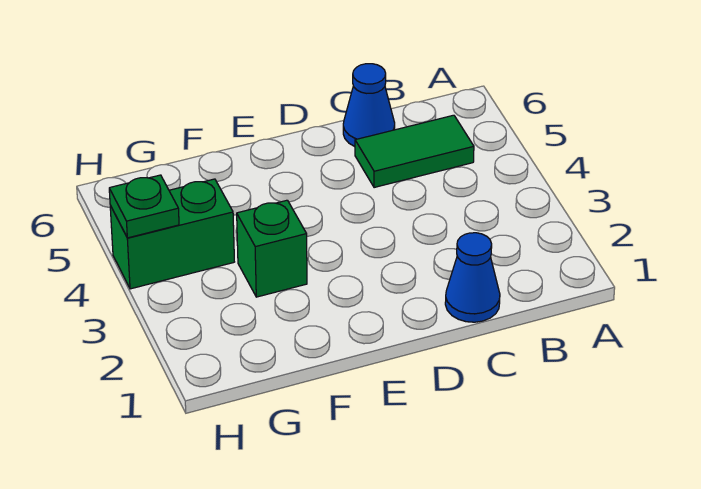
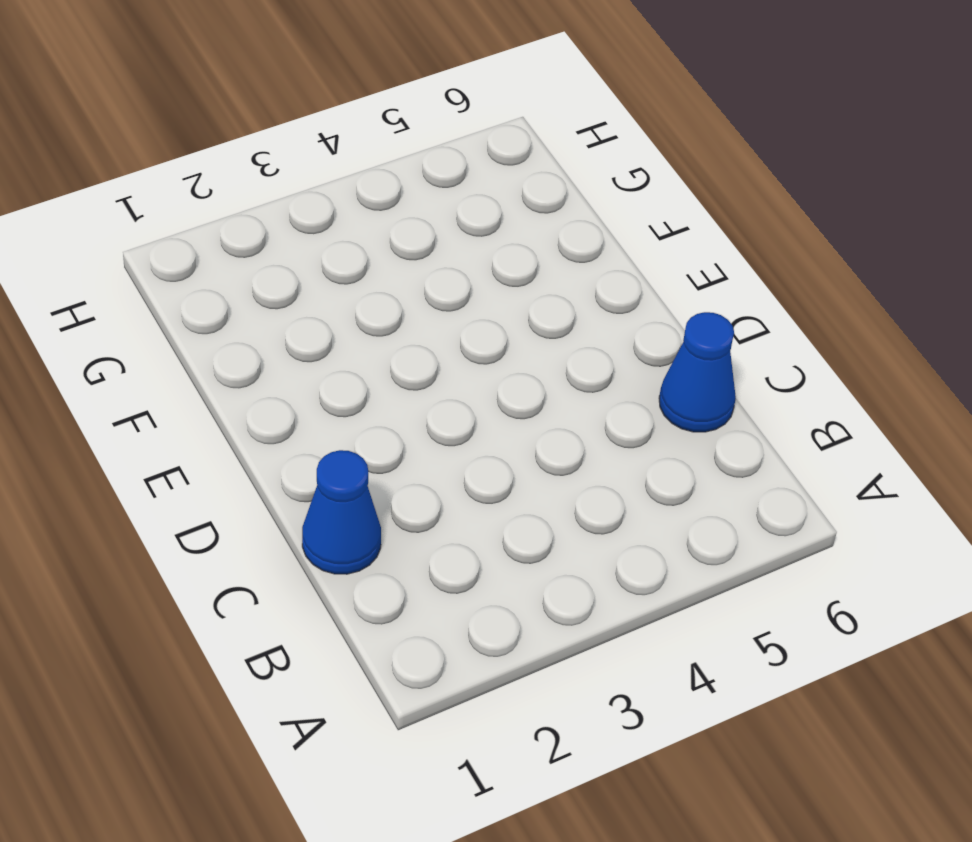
none -> green 1x2 tile [355,115,474,188]
none -> green 1x1 brick [237,200,307,297]

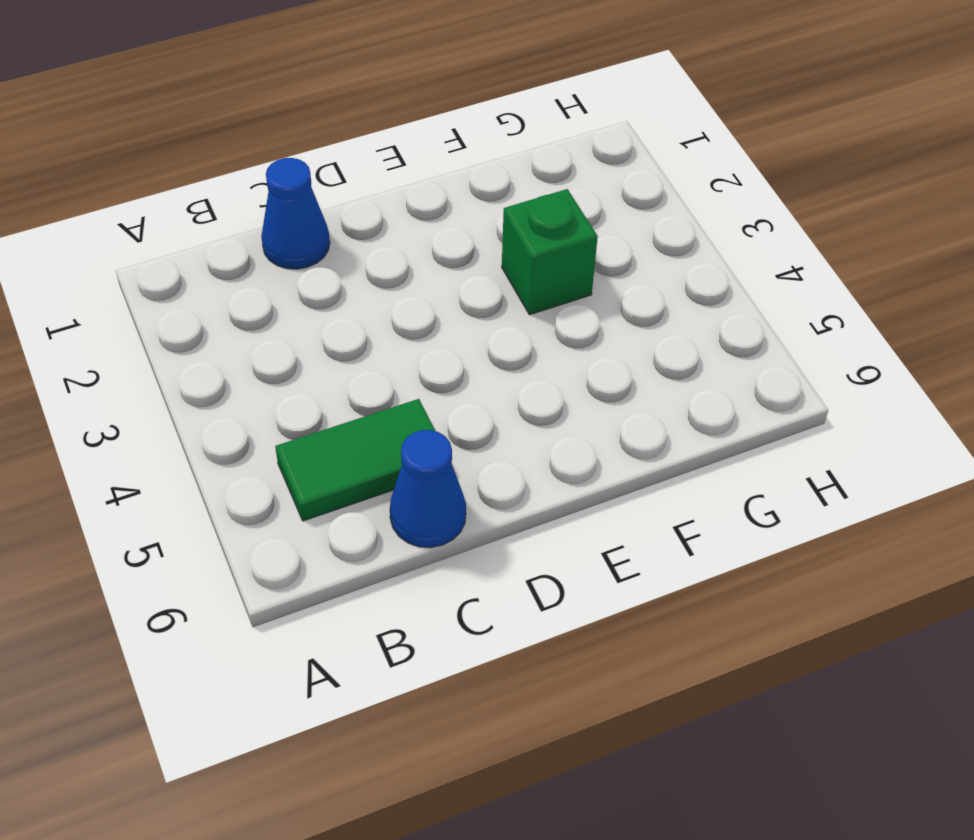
none -> green 1x2 brick [110,179,234,289]
none -> green 1x1 plate [109,175,179,238]

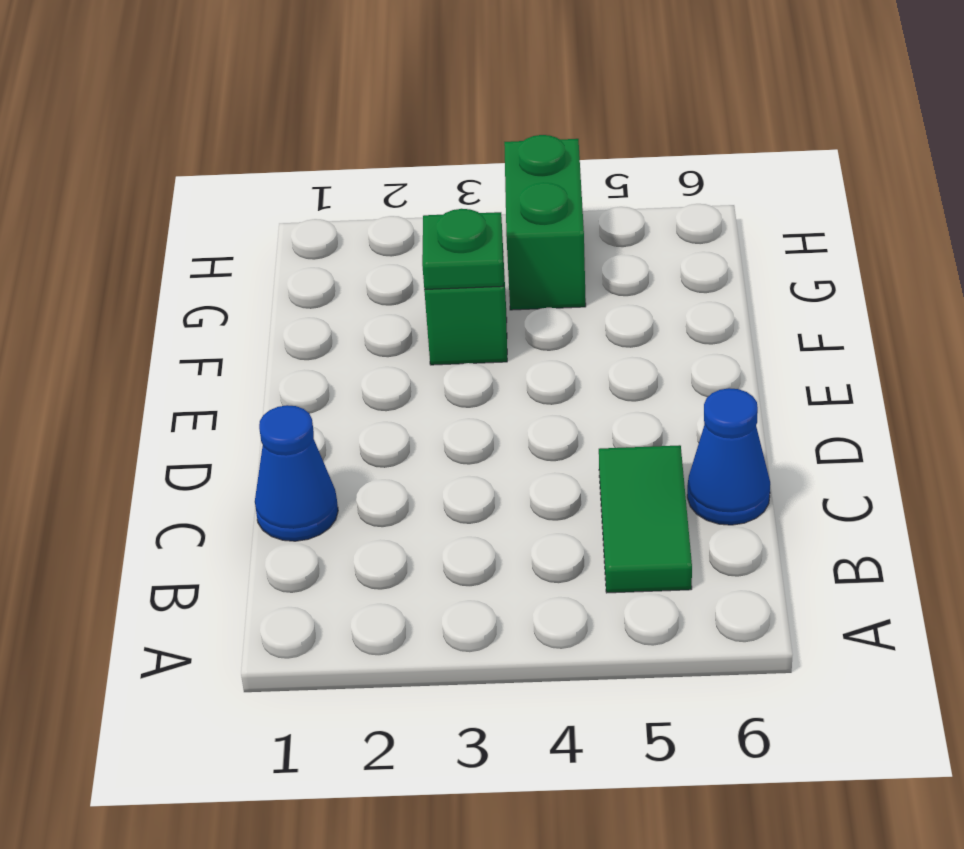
green 1x1 plate [422,209,503,290] -> green 1x1 plate moved to [109,175,179,238]

